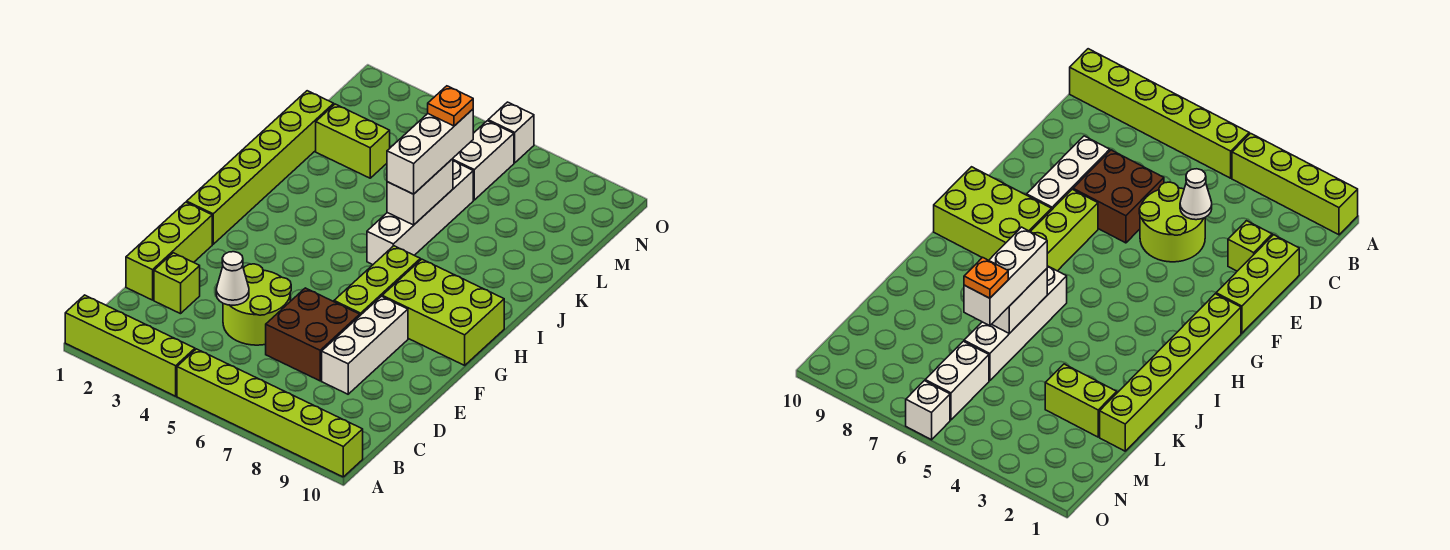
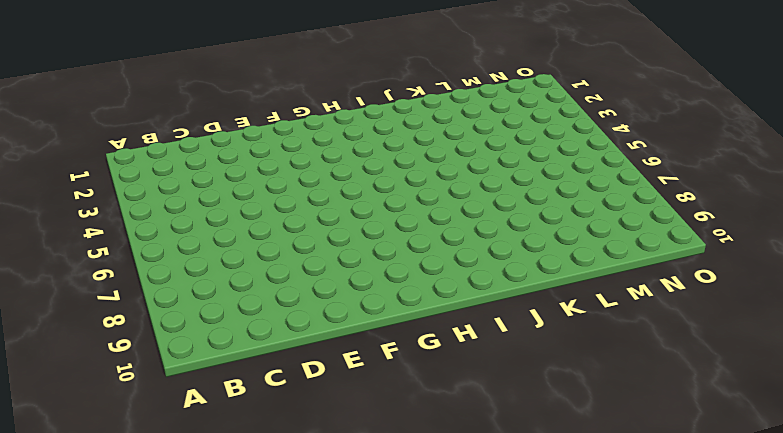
none -> lime 1x4 brick [65,295,195,396]
none -> lime 1x6 brick [177,349,363,477]
none -> lime 1x3 brick [126,202,212,300]

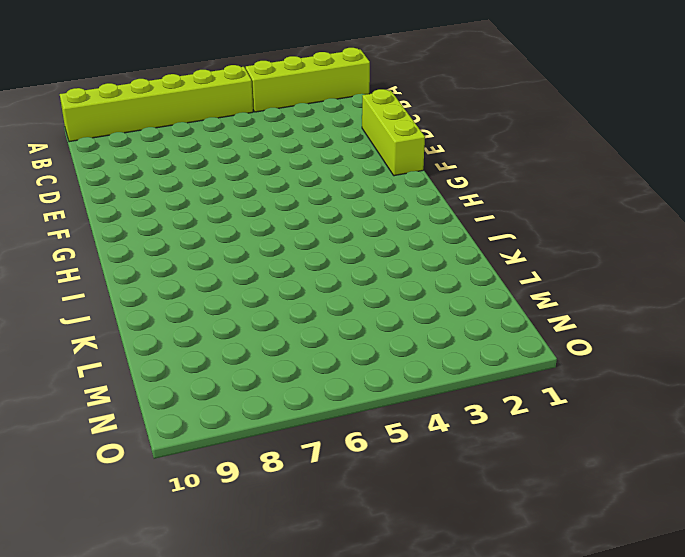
none -> lime 1x1 brick [154,253,200,314]
none -> lime 2x2 round brick [223,264,291,345]
none -> brown 2x2 brick [266,288,360,381]

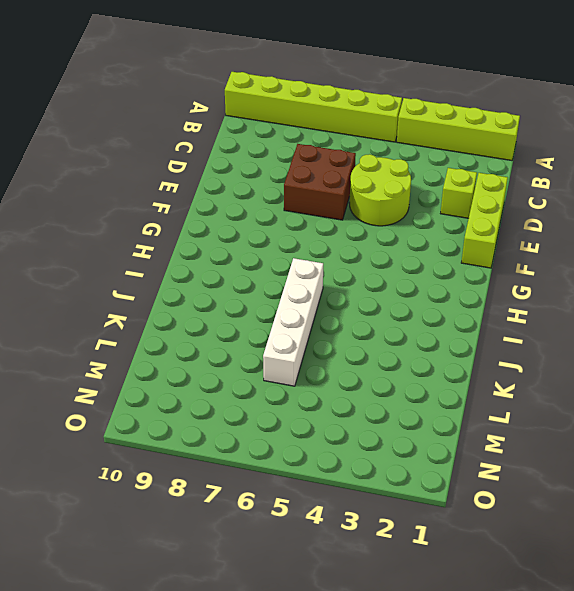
none -> white 1x3 brick [322,296,408,394]
none -> lime 1x3 brick [334,246,420,315]
none -> lime 1x6 brick [187,91,334,244]

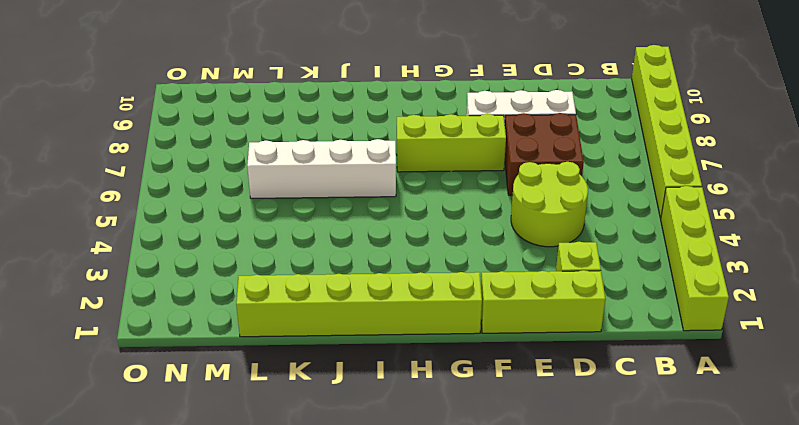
none -> lime 2x3 brick [382,259,504,365]
none -> lime 1x2 brick [316,104,390,178]
none -> white 1x2 brick [453,121,514,200]

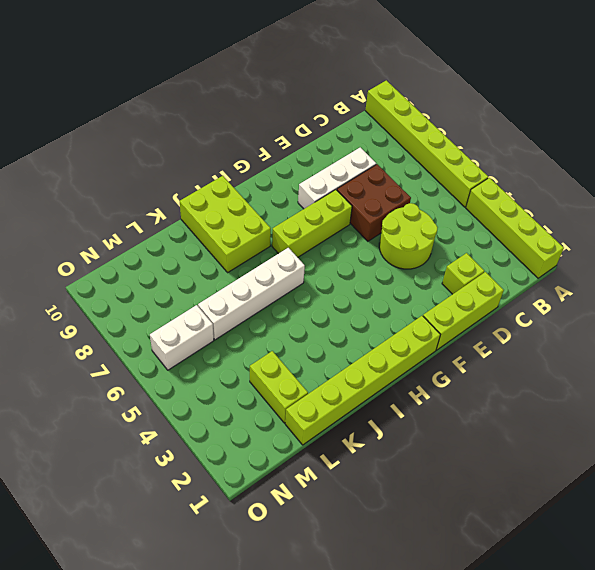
lime 2x3 brick [180,176,271,272] -> lime 2x3 brick moved to [382,259,504,365]
none -> white 1x1 brick [488,102,534,163]
none -> white 1x1 cone [216,252,249,305]
none -> white 1x2 brick [387,159,453,225]

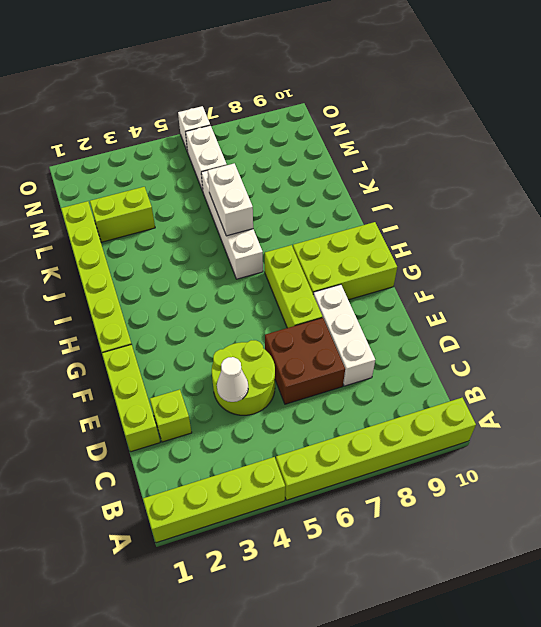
none -> white 1x3 brick [387,109,473,194]
none -> orange 1x1 plate [428,86,473,126]

